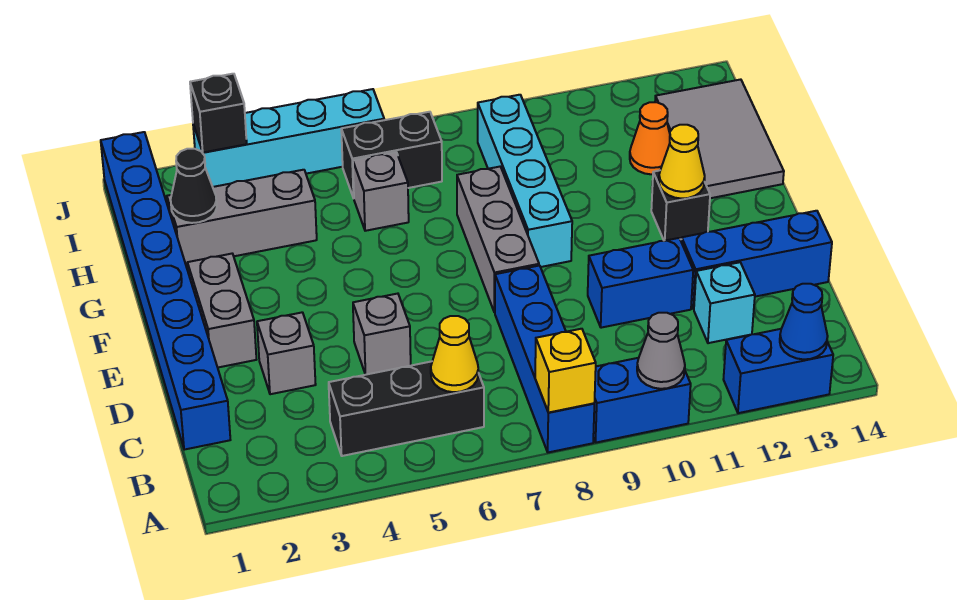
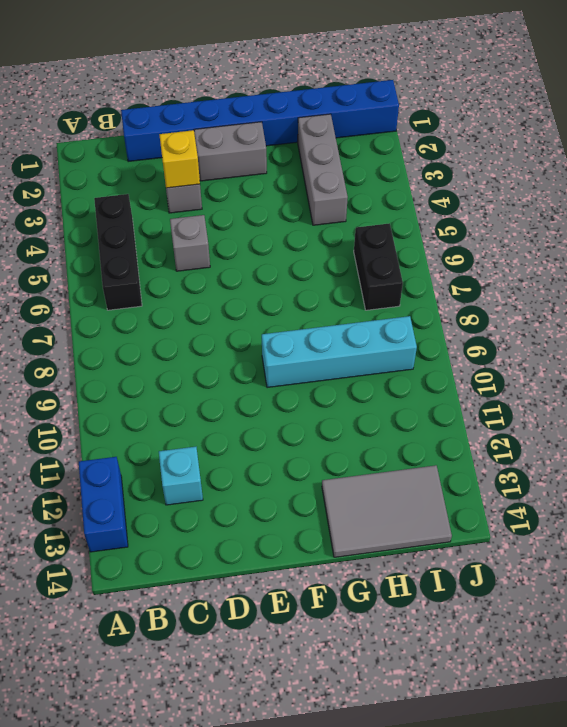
yellow 1x1 brick [159,130,200,188] -> yellow 1x1 brick moved to [535,329,596,413]
none -> blue 1x4 brick [495,266,594,452]
none -> blue 1x2 brick [593,358,691,443]
none -> blue 1x2 brick [588,238,693,328]

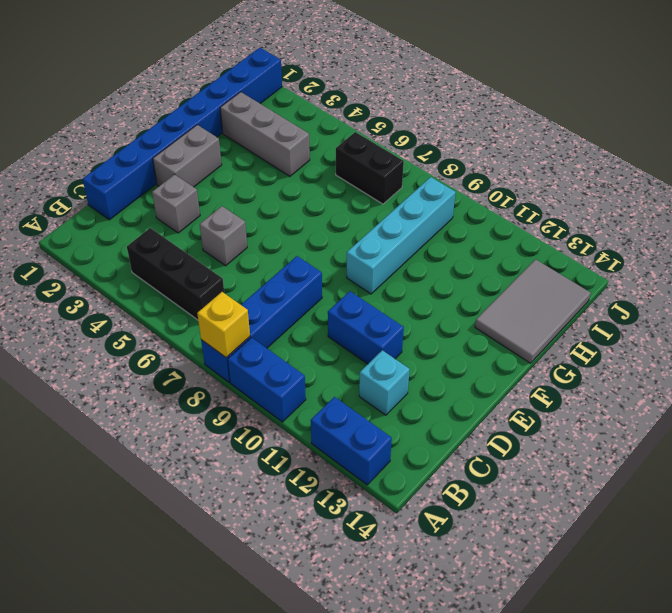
none -> blue 1x3 brick [681,211,832,309]
none -> grey 1x3 brick [457,167,539,312]
none -> black 1x1 brick [651,170,710,241]

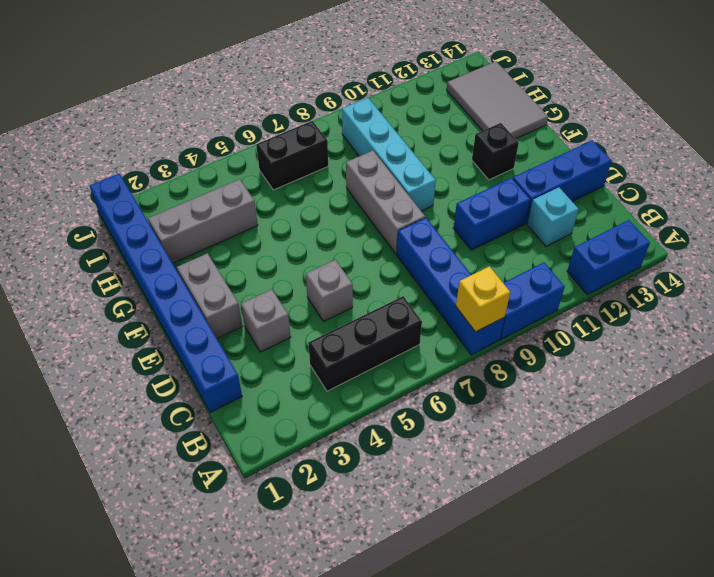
none -> grey 1x1 brick [353,152,409,231]
none -> orange 1x1 cone [630,102,670,174]
none -> cyan 1x4 brick [193,89,384,187]

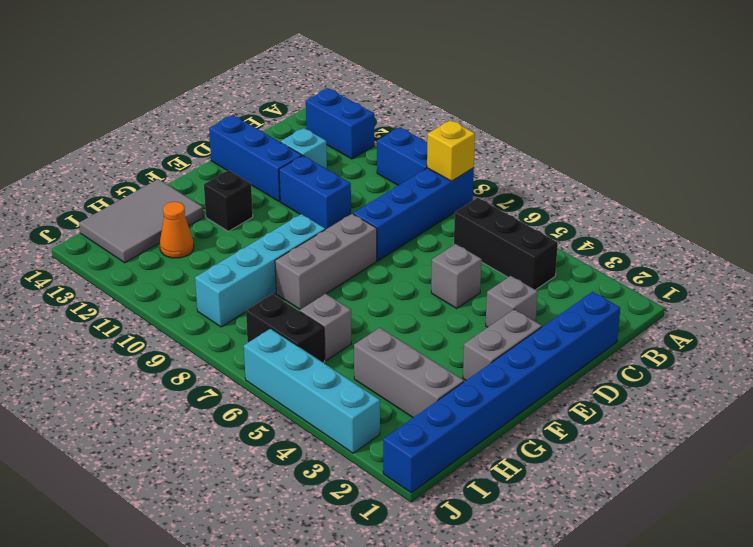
none -> grey 1x1 cone [637,313,685,389]
none -> blue 1x1 cone [780,284,828,359]
none -> yellow 1x1 cone [431,316,478,392]

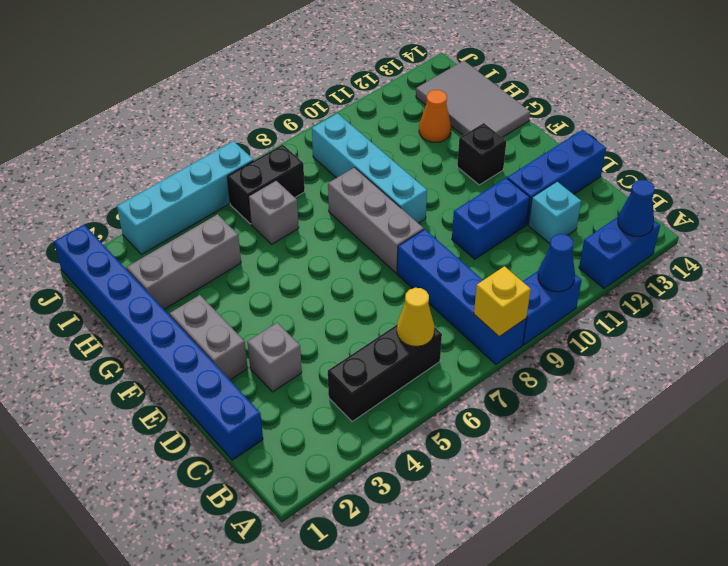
blue 1x1 cone [538,234,575,292] -> grey 1x1 cone [637,313,685,389]
none -> grey 1x1 brick [353,294,411,375]
none -> yellow 1x1 cone [659,125,705,199]
none -> black 1x1 cone [171,149,217,223]

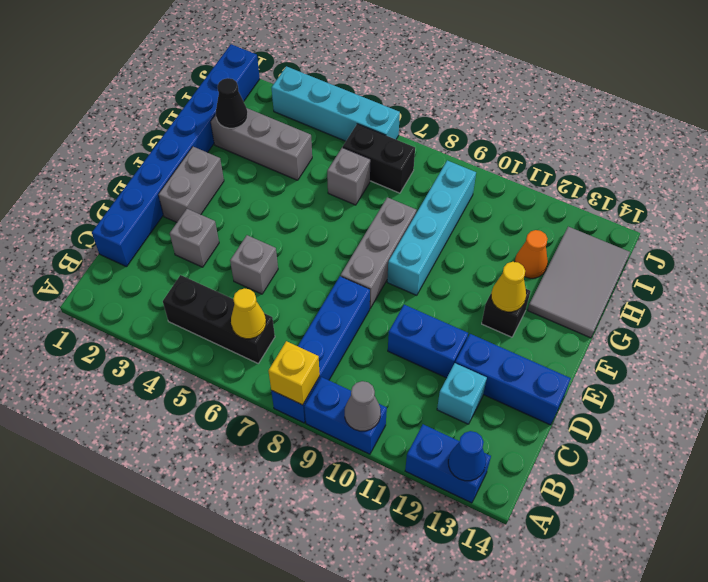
none -> black 1x1 brick [190,74,247,152]

